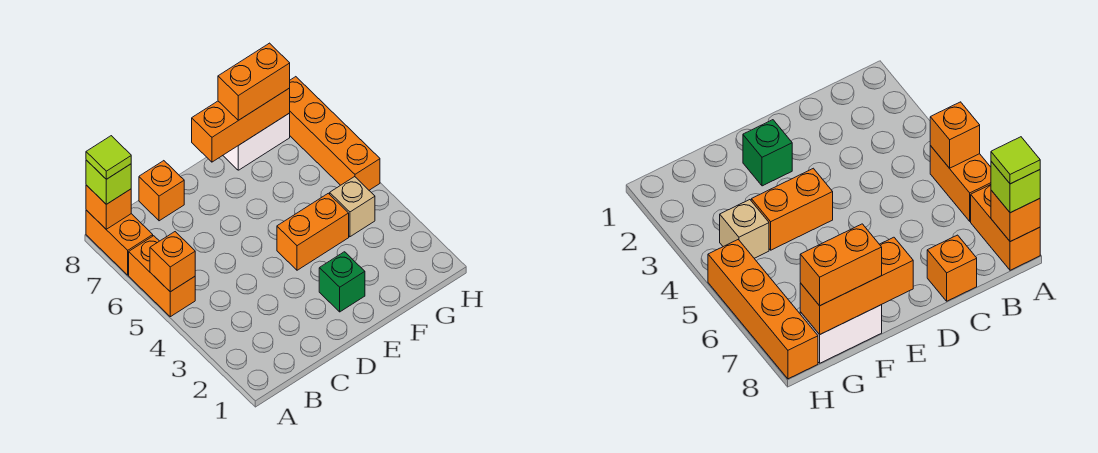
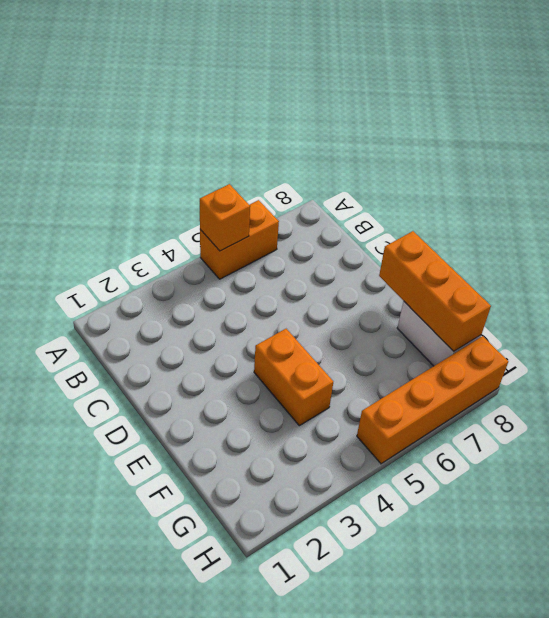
none -> orange 1x2 brick [86,210,153,275]
none -> orange 1x1 brick [139,161,184,221]
none -> green 1x1 brick [319,252,365,312]

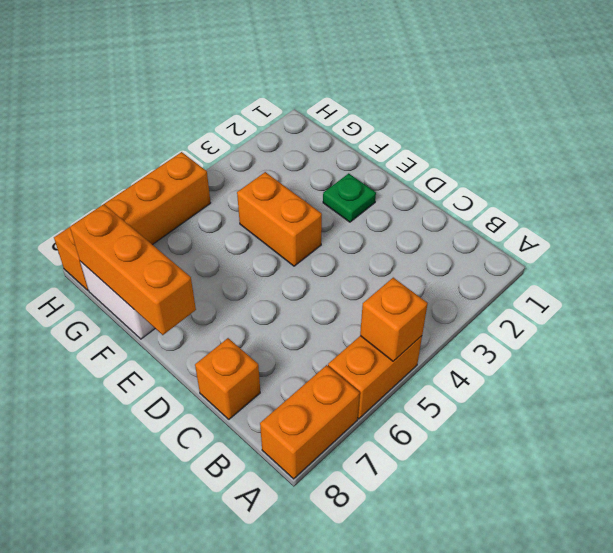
green 1x1 plate [323,173,376,222] -> green 1x1 brick [319,252,365,312]
none -> tan 1x1 brick [330,177,375,237]
none -> orange 1x1 brick [86,185,131,229]
none -> lime 1x1 brick [86,160,131,204]

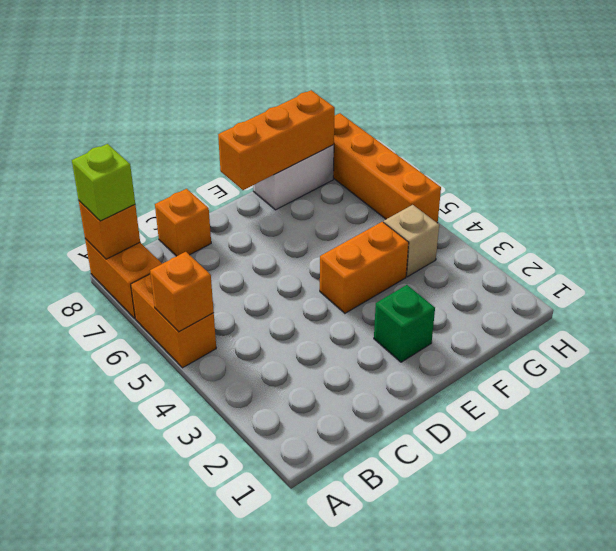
none -> orange 1x2 brick [218,43,290,120]
none -> lime 1x1 tile [86,136,131,179]

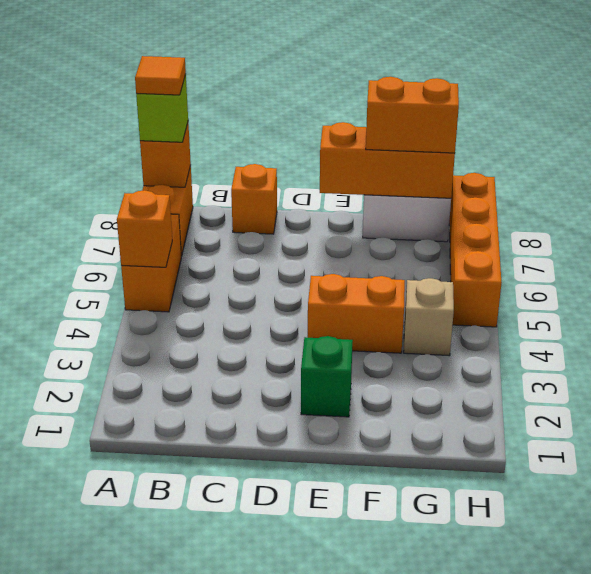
orange 1x1 tile [135,56,186,95] -> lime 1x1 tile [86,136,131,179]

